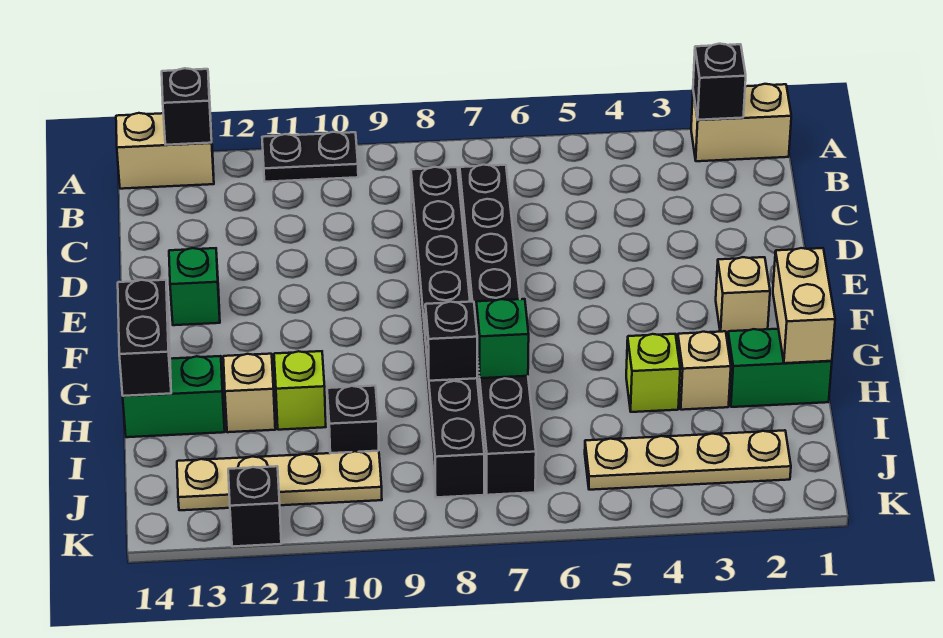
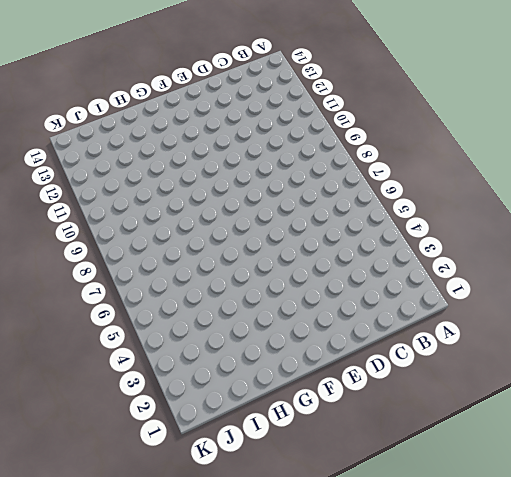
none -> tan 1x2 brick [691,84,791,161]
none -> black 1x2 plate [262,132,358,182]
none -> tan 1x2 brick [116,113,214,189]

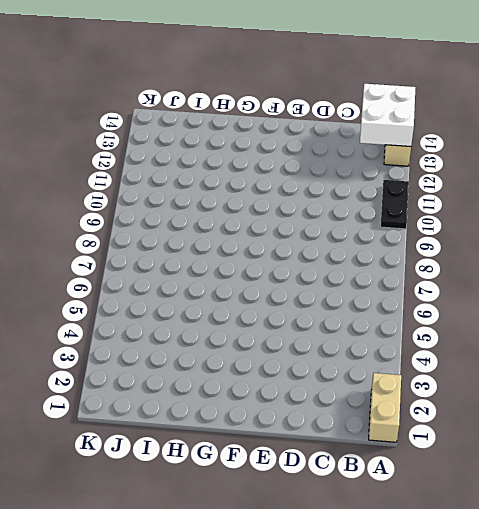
white 2x2 brick [360,84,415,146] -> black 1x1 brick [162,68,212,145]
none -> black 1x8 brick [460,165,536,495]
none -> black 1x8 brick [411,167,484,497]
none -> green 1x1 brick [169,248,220,325]

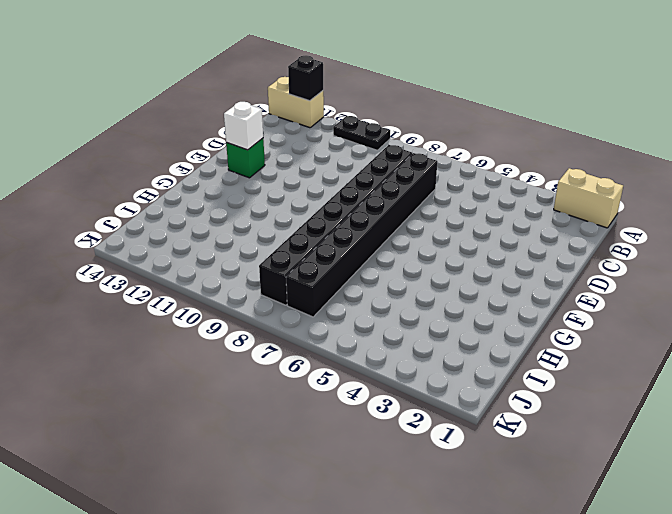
white 1x1 brick [224,102,263,150] -> none
none -> tan 1x1 brick [716,257,770,334]
none -> green 1x2 brick [728,329,832,407]
none -> tan 1x1 brick [677,331,731,410]

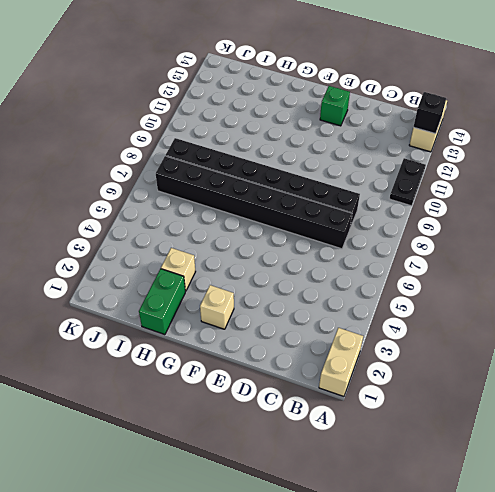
none -> lime 1x1 brick [626,334,680,412]
none -> lime 1x1 brick [274,351,326,430]
none -> tan 1x1 brick [223,354,275,432]

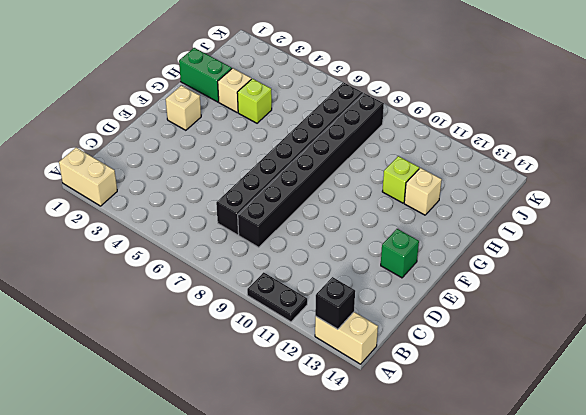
none -> green 1x2 brick [123,356,225,437]
none -> black 1x1 brick [327,386,379,453]
none -> tan 1x4 plate [585,430,791,490]

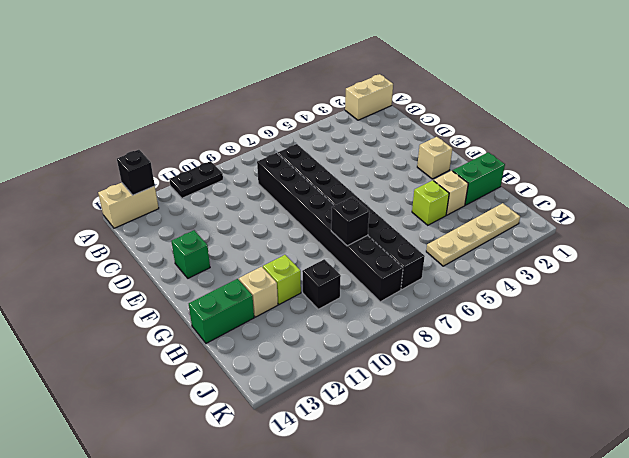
none -> tan 1x4 plate [177,451,382,510]
none -> black 1x1 brick [228,466,281,547]
none -> black 1x1 brick [693,44,746,120]

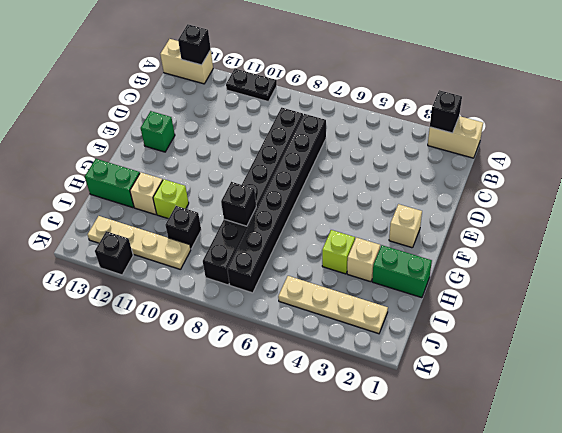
none -> tan 1x2 brick [773,248,835,363]
none -> black 1x2 brick [118,280,171,396]
none -> green 1x1 brick [476,299,529,378]

